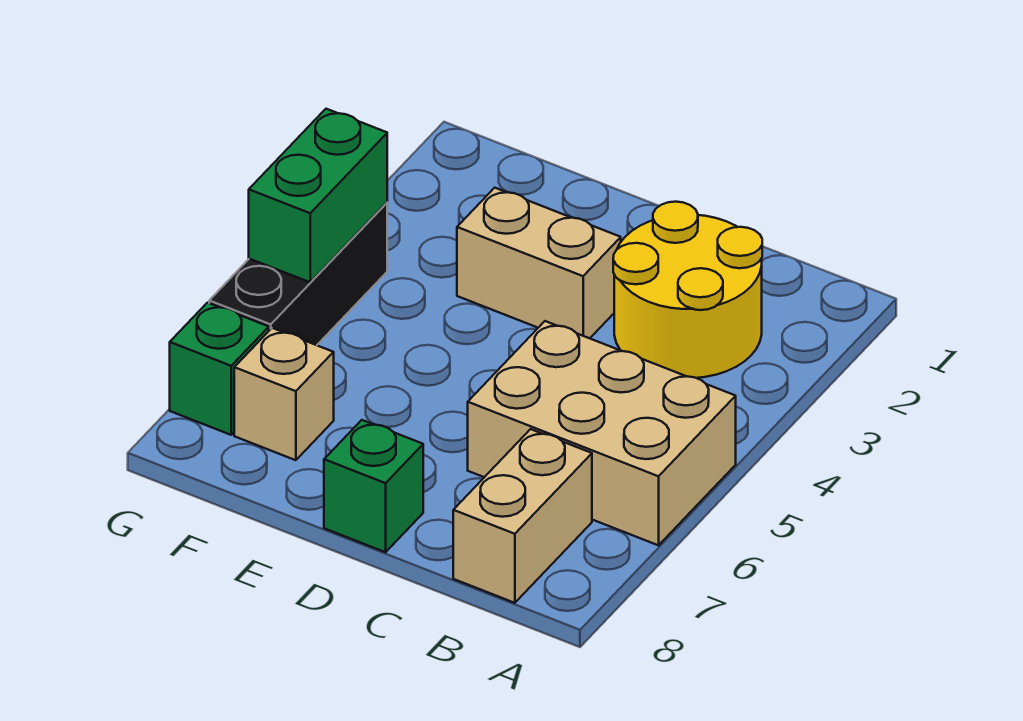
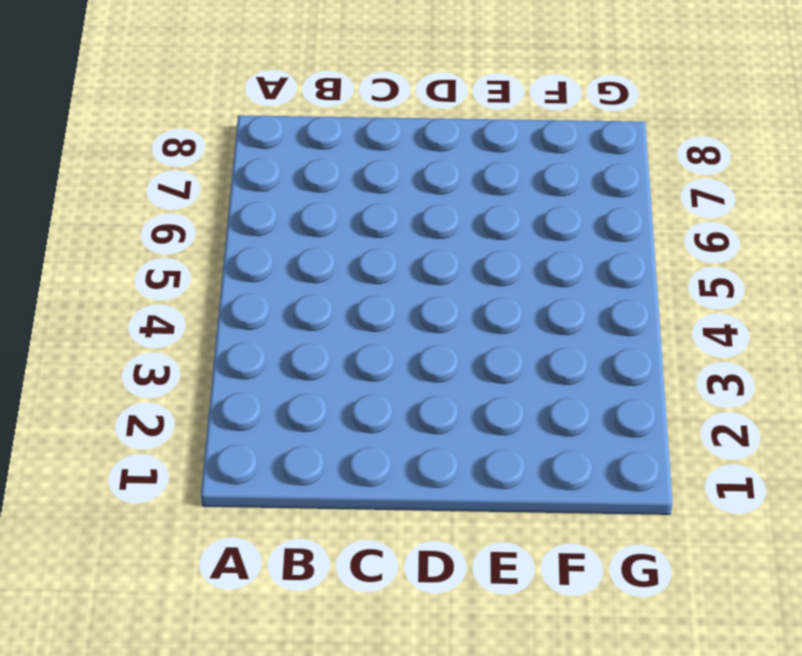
none -> tan 2x3 brick [468,321,736,545]
none -> yellow 2x2 round brick [613,202,762,378]

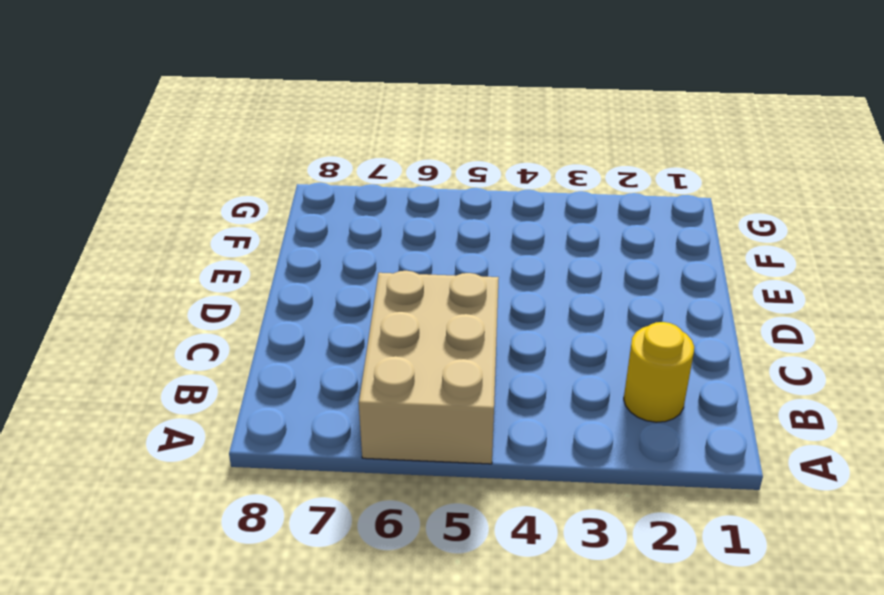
yellow 1x1 round brick [624,322,694,422] -> yellow 2x2 round brick [613,202,762,378]
none -> tan 1x2 brick [453,429,592,603]
none -> tan 1x2 brick [457,188,621,338]

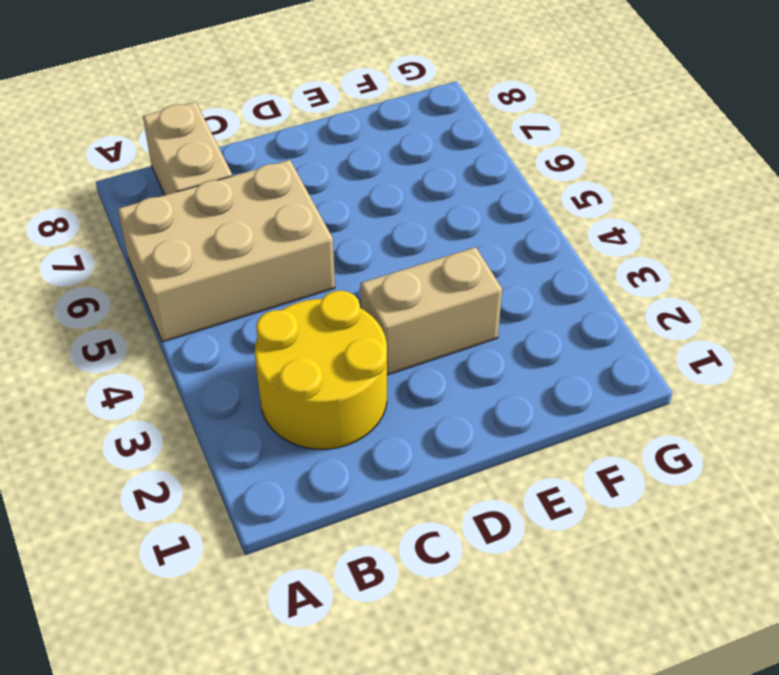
none -> green 1x1 brick [324,420,423,552]
none -> tan 1x1 brick [234,328,334,460]

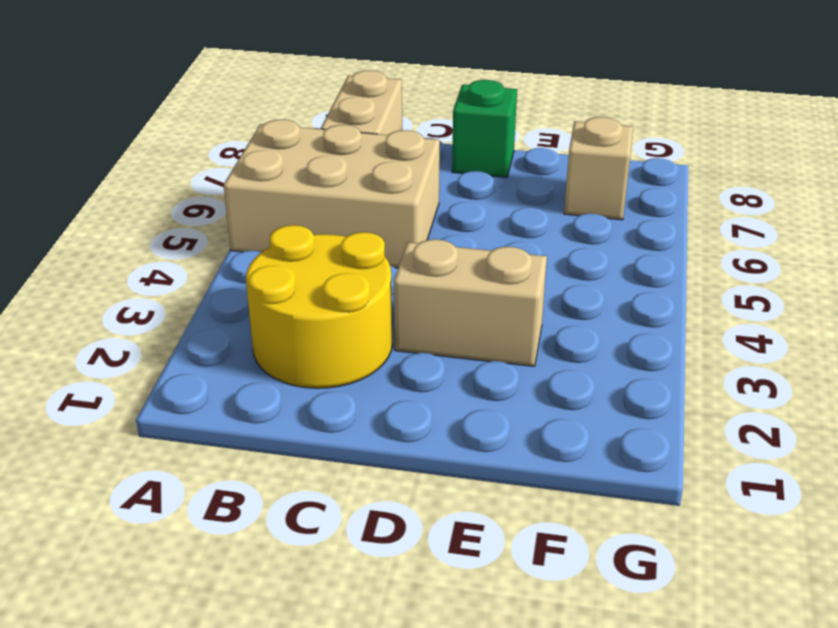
none -> black 1x3 brick [209,203,387,345]
none -> green 1x1 brick [170,303,269,435]

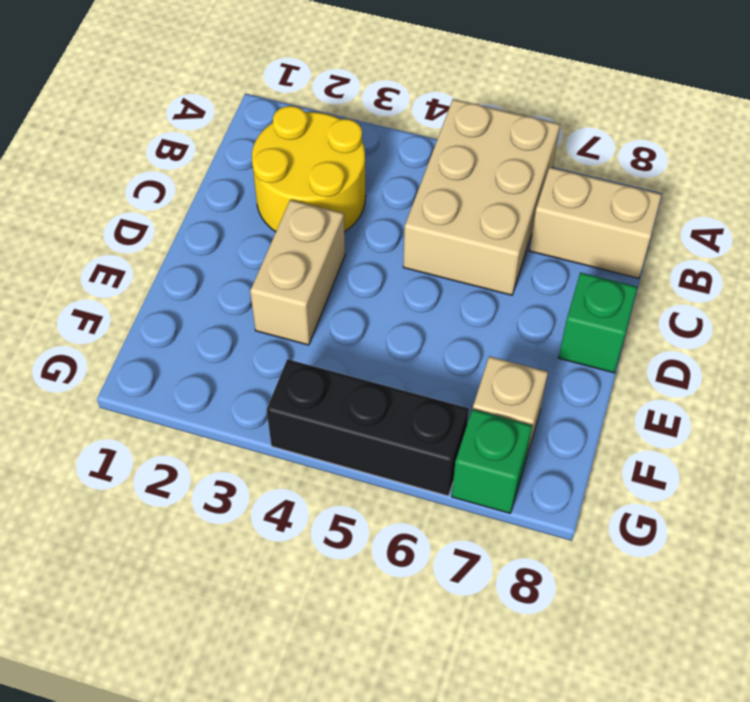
none -> green 1x2 brick [249,109,387,282]

